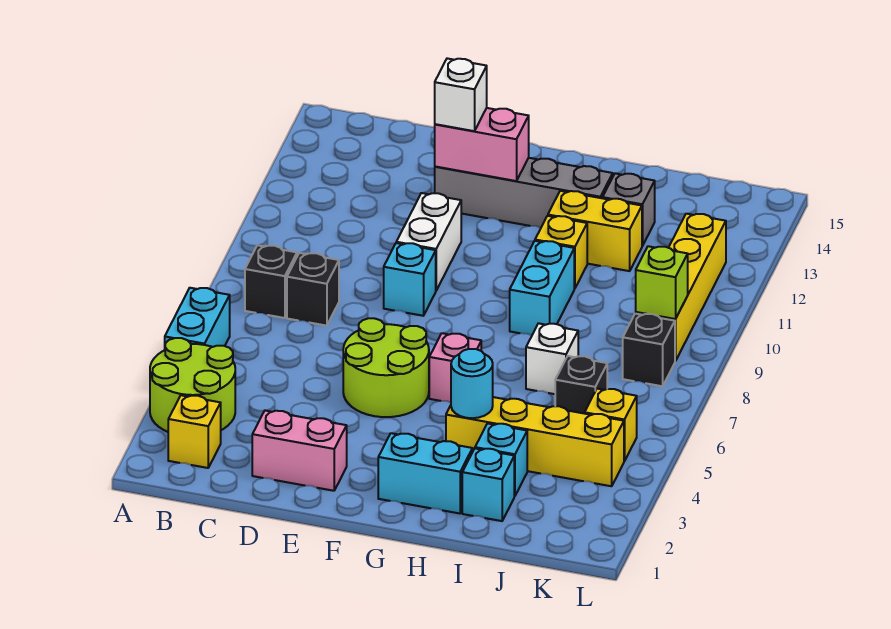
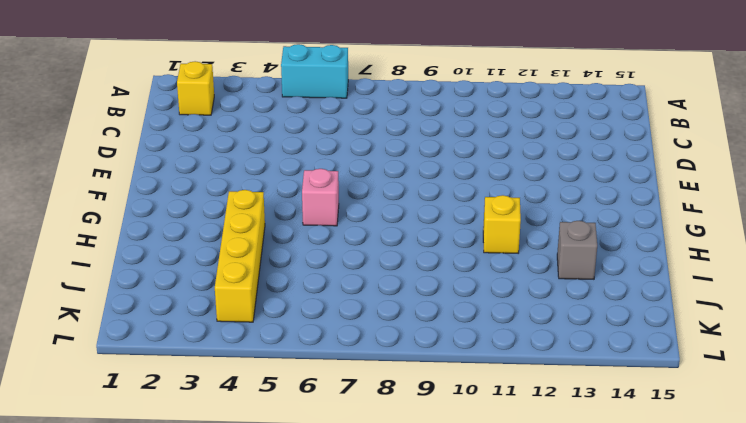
none -> lime 2x2 round brick [150,338,235,432]
none -> black 1x1 brick [245,245,297,318]
none -> black 1x1 brick [287,253,339,326]

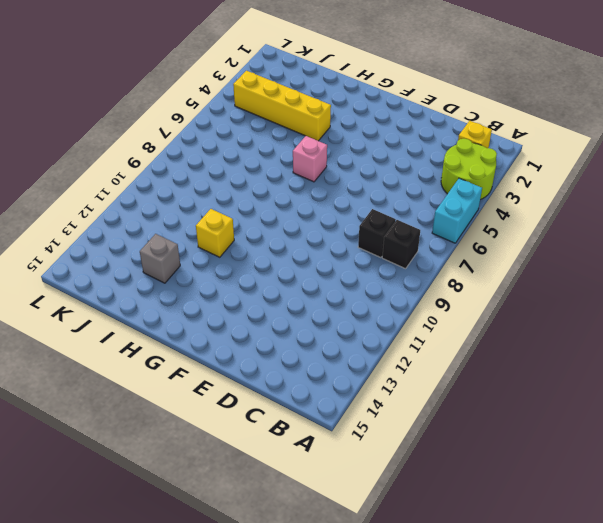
none -> pink 1x2 brick [252,411,347,491]
none -> lime 2x2 round brick [343,318,429,417]
none -> cyan 1x1 brick [384,243,436,316]

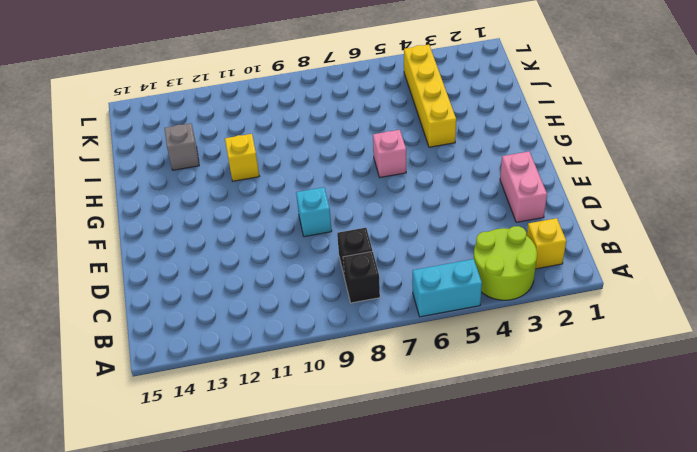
none -> lime 2x2 round brick [343,318,429,417]
none -> white 1x2 brick [396,193,461,290]
none -> grey 1x4 brick [435,158,613,228]

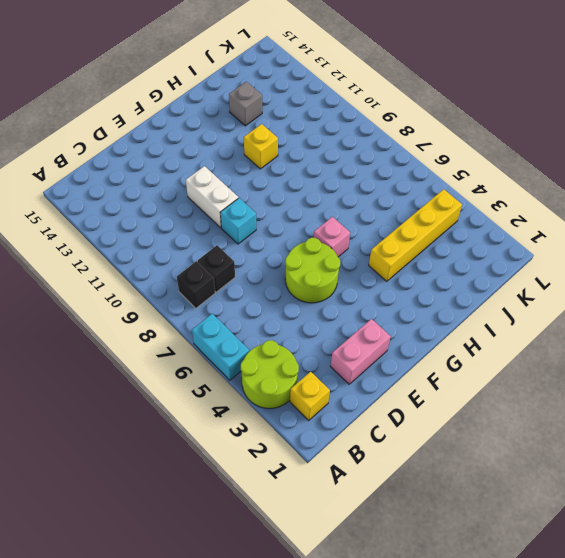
none -> grey 1x4 brick [435,158,613,228]
none -> cyan 1x2 brick [378,433,473,513]
none -> cyan 1x2 brick [510,241,574,335]

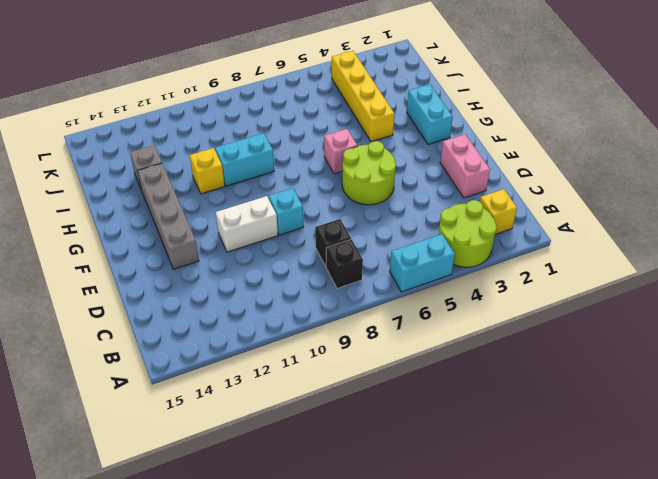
none -> yellow 1x2 brick [548,191,642,271]
none -> cyan 1x1 brick [462,449,514,521]
none -> cyan 1x1 brick [475,423,527,496]

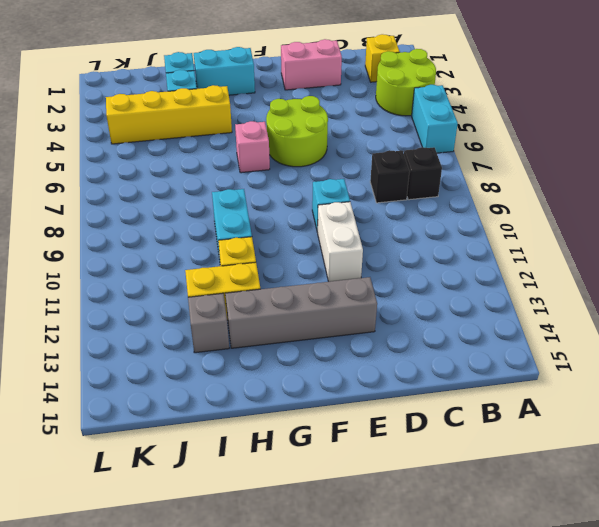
none -> white 1x1 brick [526,323,578,394]
none -> black 1x1 brick [555,356,607,414]
none -> yellow 1x1 brick [585,389,637,461]

